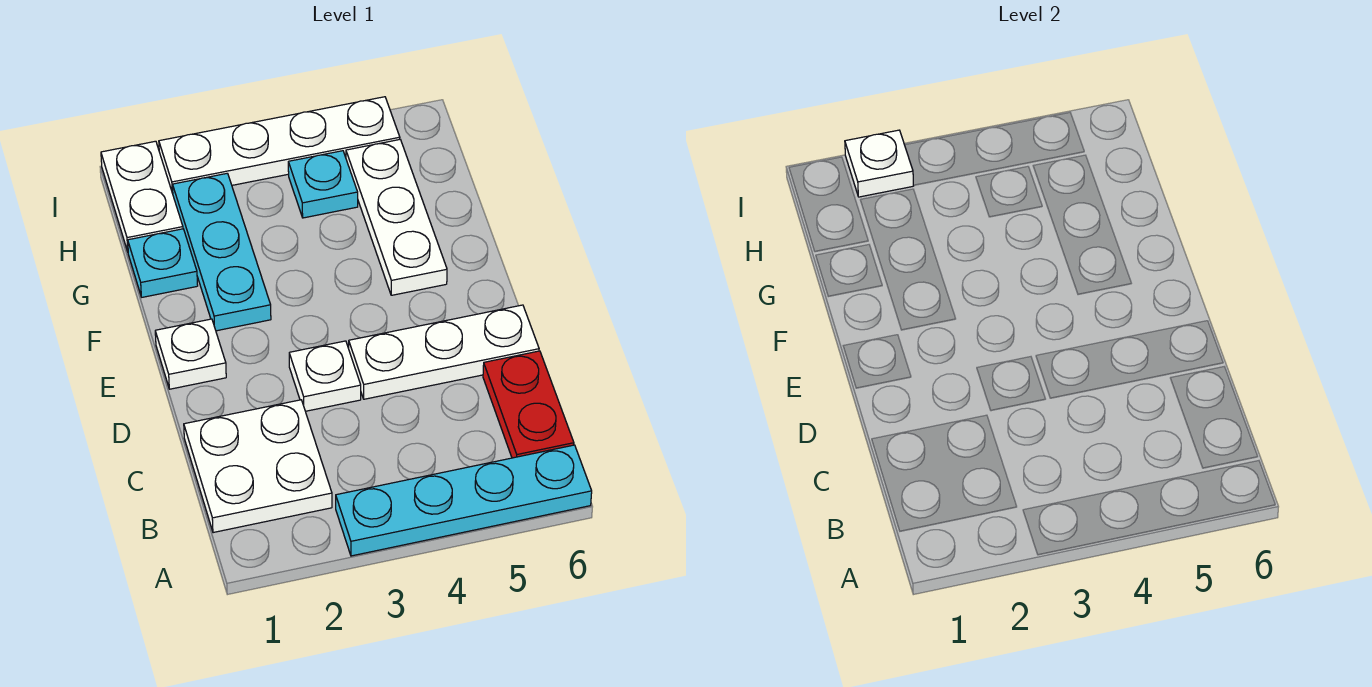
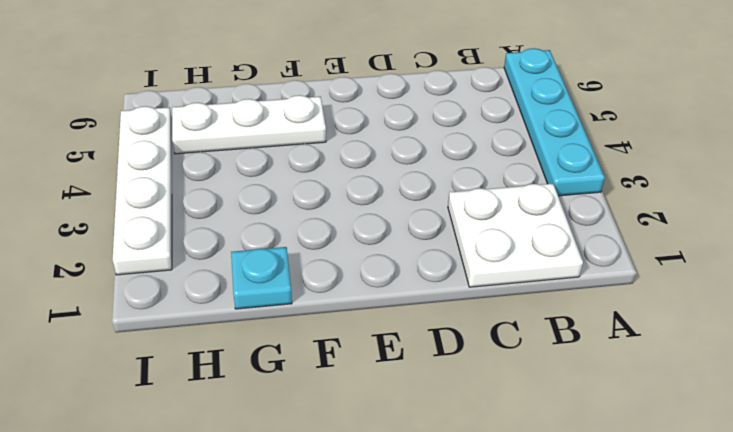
none -> red 1x2 plate [483,351,574,458]
none -> white 1x1 plate [289,341,361,411]
none -> white 1x3 plate [349,305,539,399]

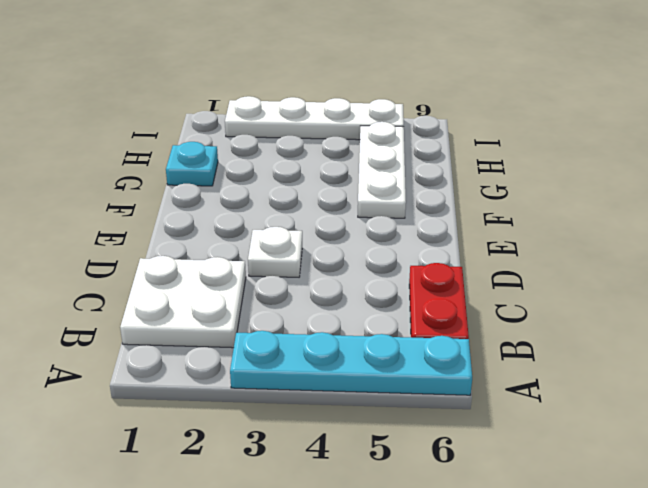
none -> white 1x3 plate [349,305,539,399]
none -> white 1x1 plate [155,319,226,389]
none -> cyan 1x3 plate [172,173,271,331]

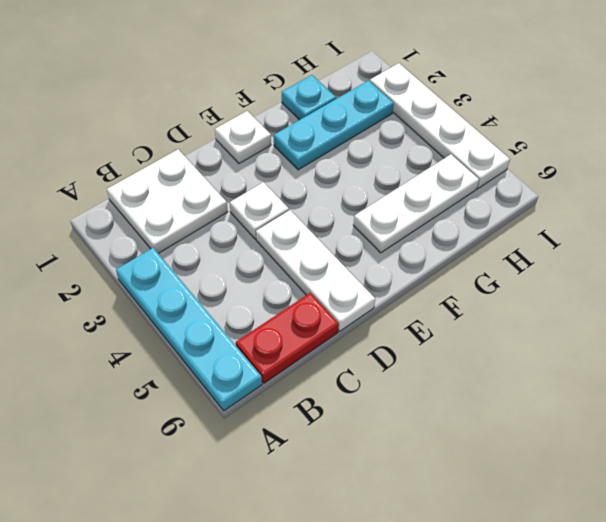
none -> white 1x2 plate [101,141,183,251]
none -> cyan 1x1 plate [288,151,358,218]
none -> white 1x1 plate [845,130,913,197]

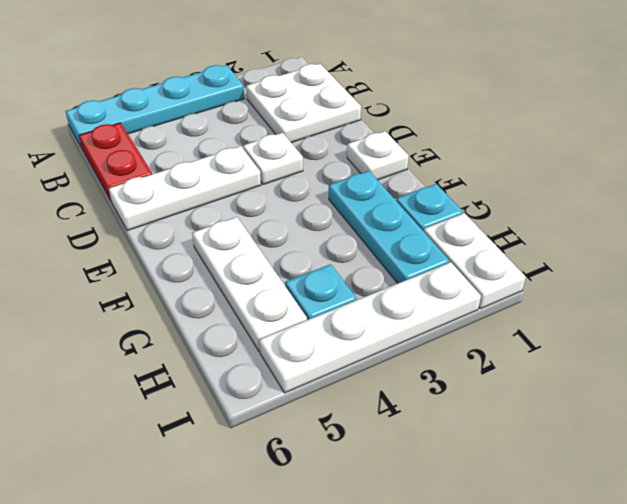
none -> white 1x1 plate [845,130,913,197]

